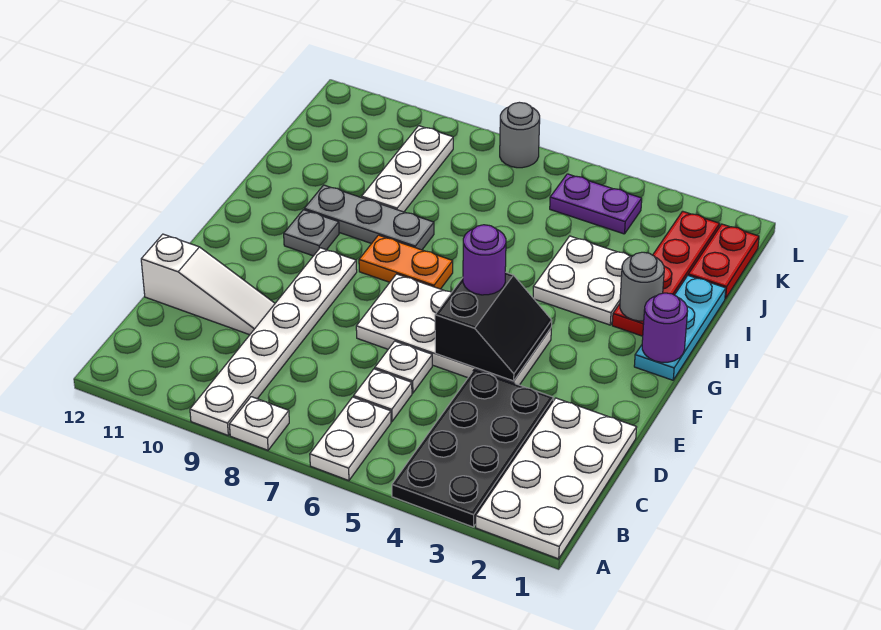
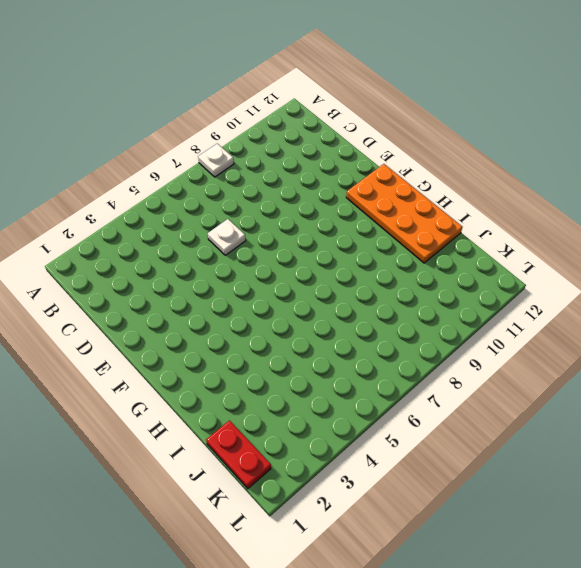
orange 2x4 plate [346,164,462,263] -> none
none -> white 2x4 plate [476,398,637,559]
none -> black 2x4 plate [392,369,554,527]
none -> white 1x2 plate [310,397,391,481]

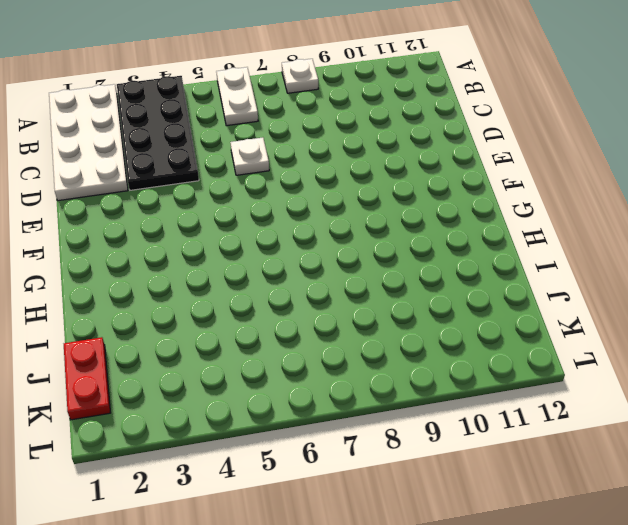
none -> white 1x6 plate [190,248,357,435]
none -> white 1x1 plate [354,369,412,422]
none -> white 1x3 slope [141,234,275,335]

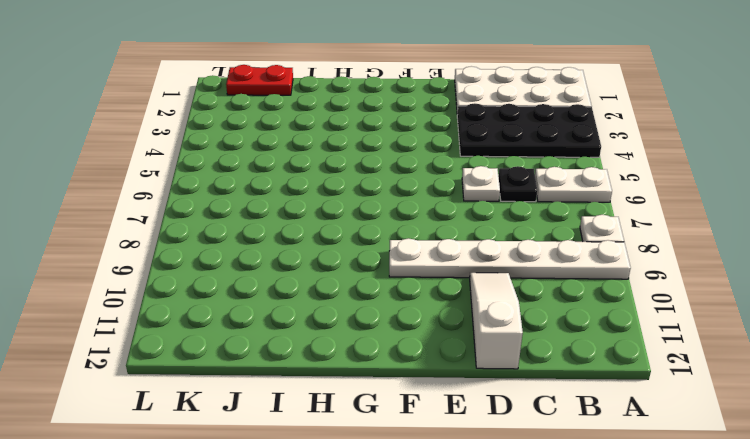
black 1x1 plate [498,166,537,202] -> white 1x1 plate [354,369,412,422]
none -> white 2x4 plate [356,274,551,385]
none -> cyan 1x3 plate [634,276,726,380]
none -> orange 1x2 plate [359,235,453,289]

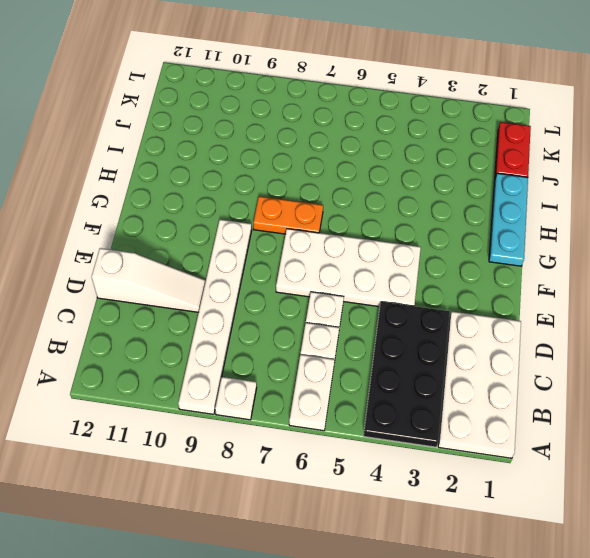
none -> grey 1x1 plate [284,210,339,256]
none -> red 1x4 plate [612,211,720,336]
none -> white 2x2 plate [533,236,630,325]

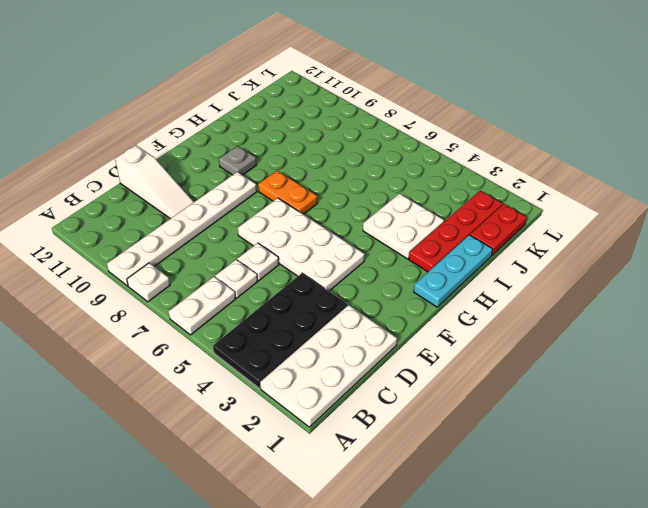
none -> grey 1x3 plate [304,185,434,250]
none -> white 1x3 plate [362,126,453,212]
none -> purple 1x2 plate [550,174,642,234]

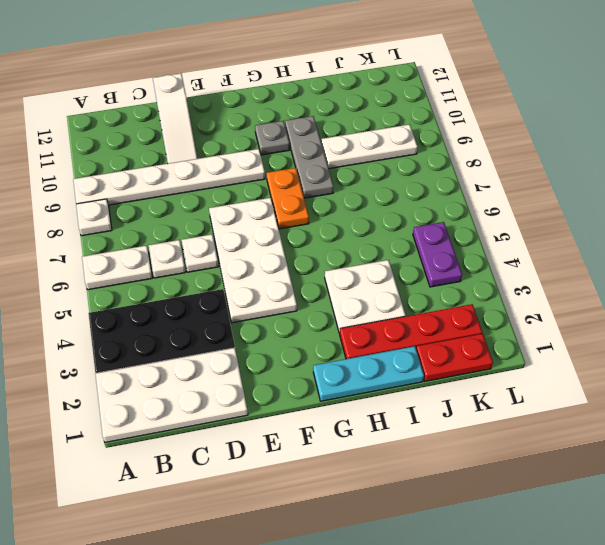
none -> grey 1x1 round brick [500,102,540,168]
none -> black 2x2 slope [435,272,552,381]
none -> purple 1x1 round brick [642,293,688,362]

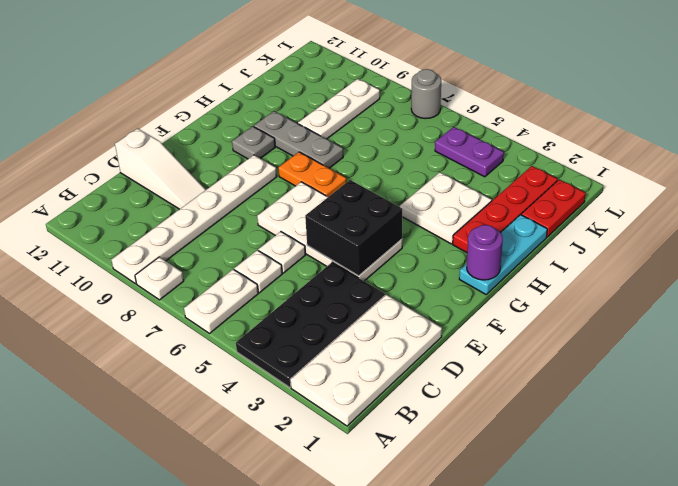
black 2x2 brick [305,180,402,276] -> black 2x2 slope [435,272,552,381]
none -> grey 1x1 round brick [620,252,664,321]
none -> purple 1x1 round brick [463,225,506,295]

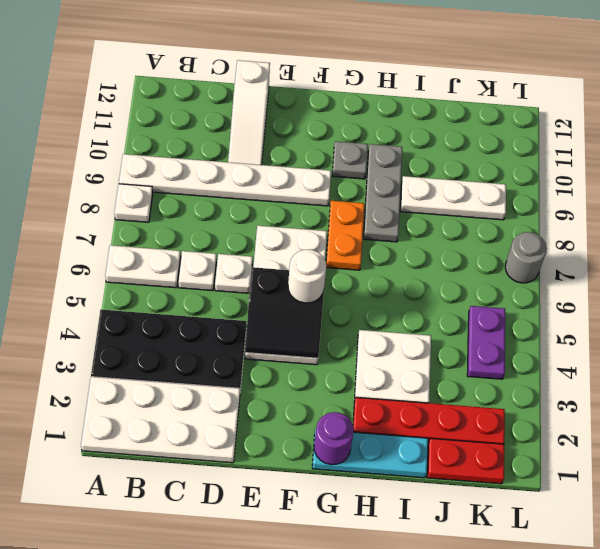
white 1x1 round brick [288,249,326,303] -> purple 1x1 round brick [463,225,506,295]
none -> grey 1x1 round brick [620,252,664,321]

